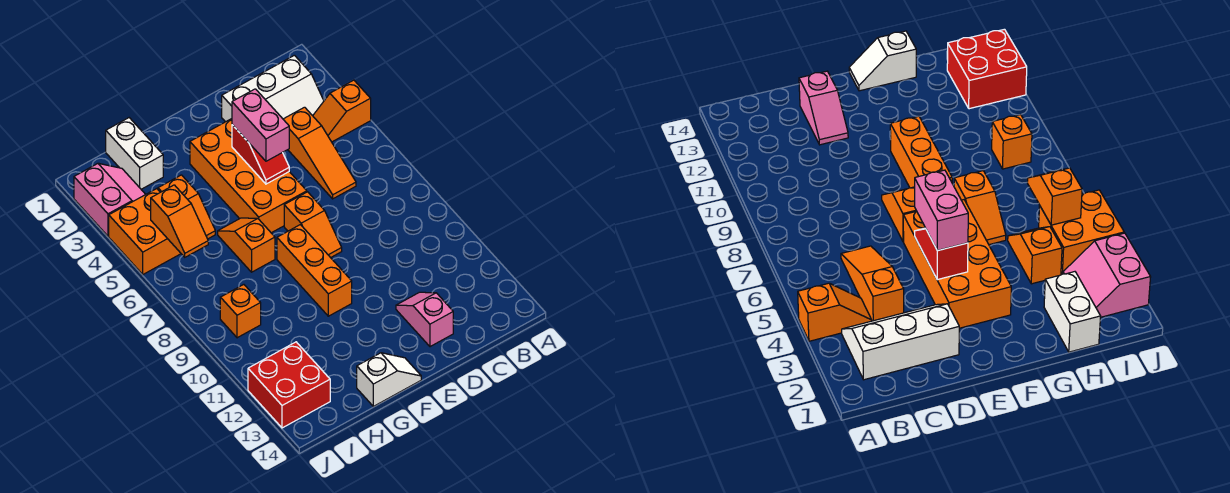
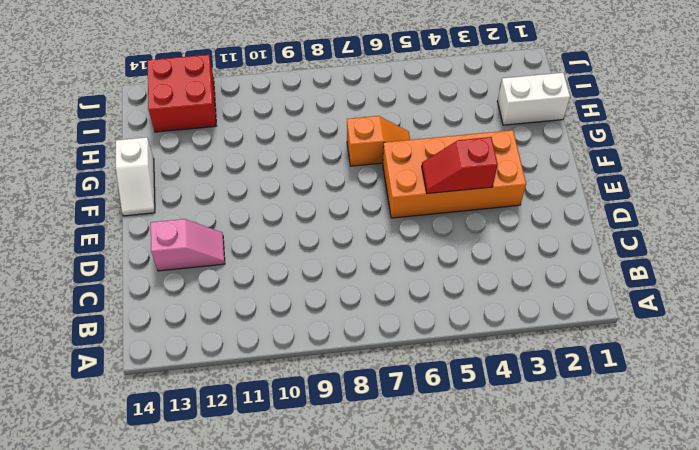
none -> orange 1x2 slope [313,80,371,142]
none -> white 2x3 slope [222,55,324,122]
none -> orange 1x3 slope [283,107,356,199]

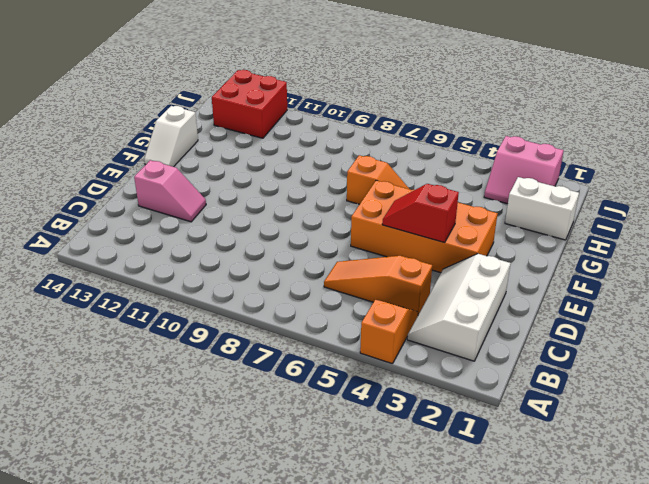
none -> orange 1x2 slope [284,192,342,258]
none -> orange 1x3 brick [277,225,352,316]
none -> orange 1x2 slope [158,175,215,239]

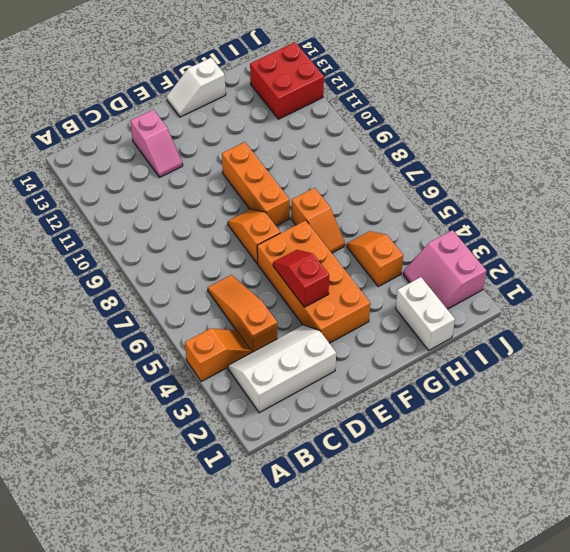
none -> orange 2x2 brick [109,189,181,274]
none -> orange 1x1 brick [220,285,261,338]
none -> orange 1x2 slope [151,185,208,257]

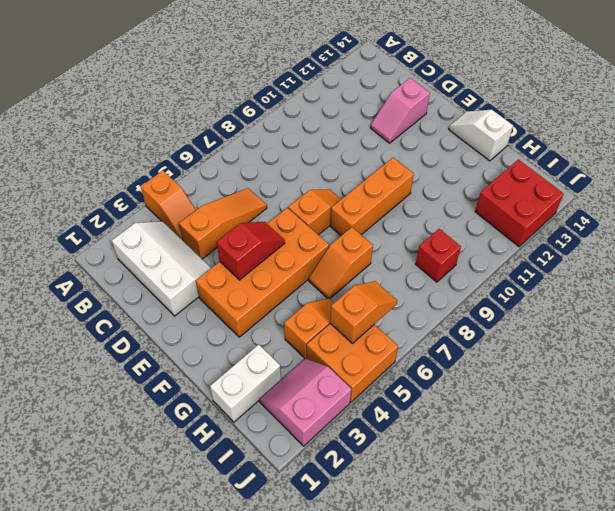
red 1x1 brick [416,229,461,282] -> orange 1x1 brick [220,285,261,338]
none -> pink 1x2 brick [232,89,289,161]

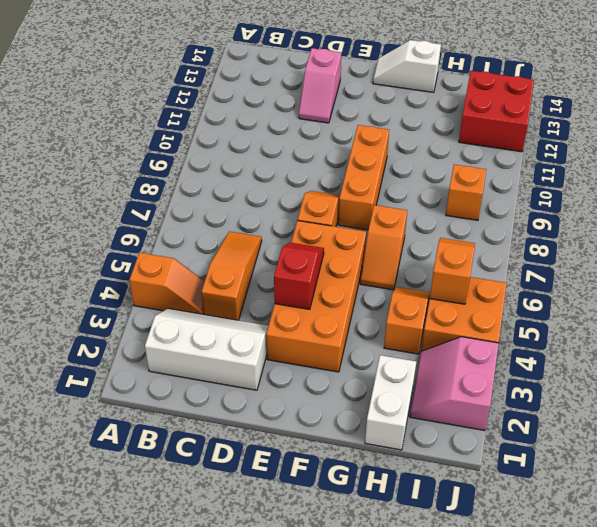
none -> pink 1x2 brick [232,89,289,161]

